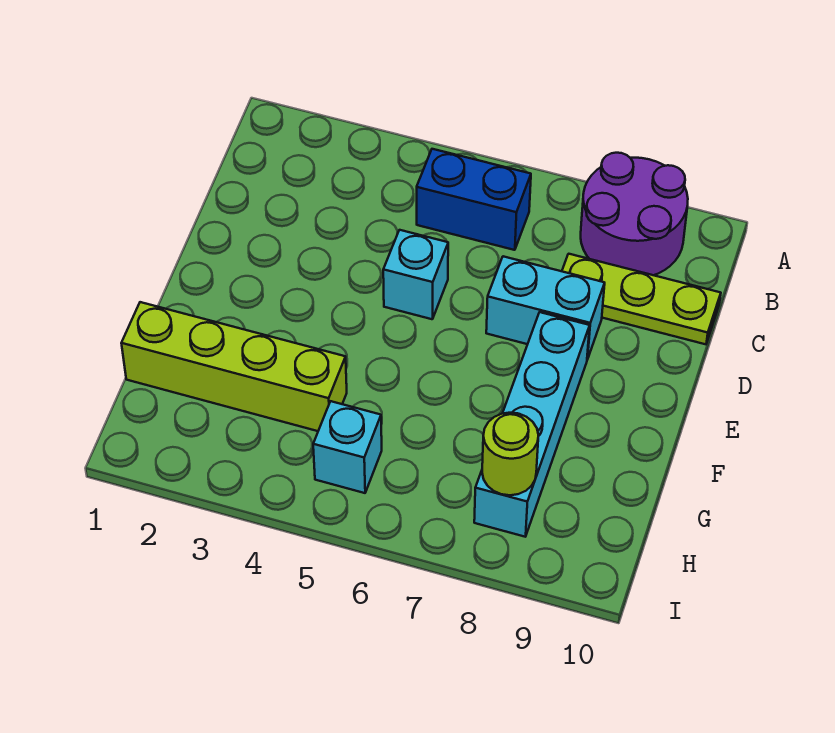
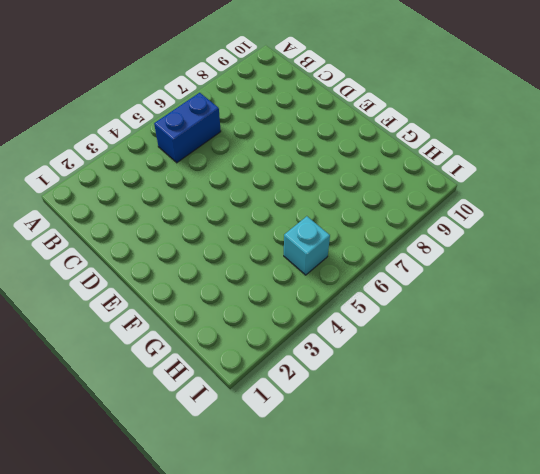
none -> purple 2x2 round brick [581,153,688,275]
none -> lime 1x3 plate [562,254,721,344]

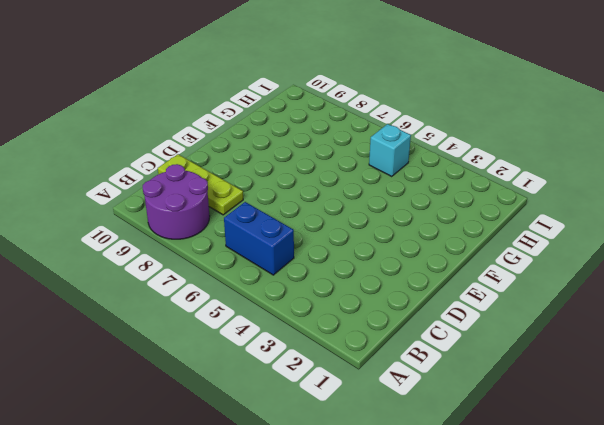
none -> cyan 1x1 brick [383,230,448,319]
none -> cyan 1x2 brick [486,256,605,360]

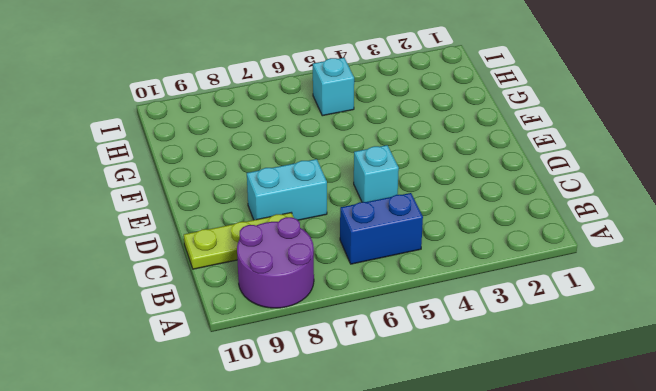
none -> cyan 1x4 brick [474,312,590,537]
none -> lime 1x4 brick [121,302,347,431]

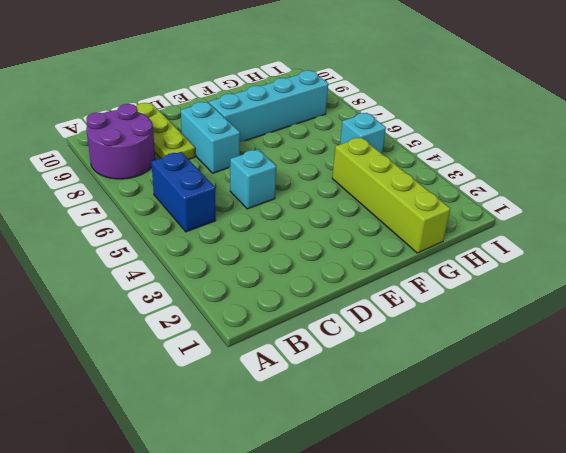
none -> lime 1x1 round brick [482,413,539,495]

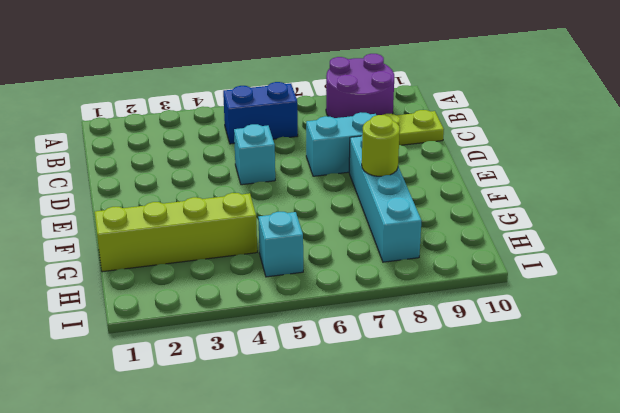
lime 1x1 round brick [362,115,400,176] -> lime 1x1 round brick moved to [482,413,539,495]

